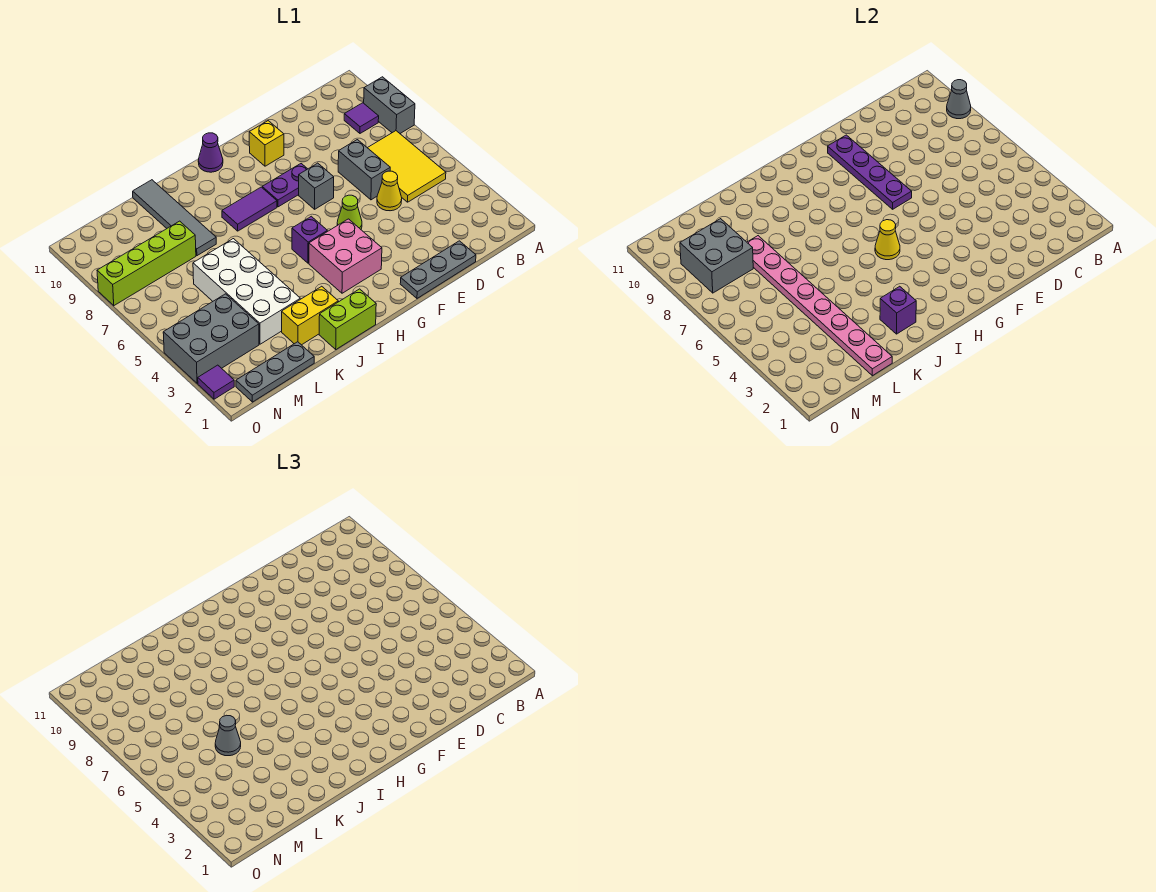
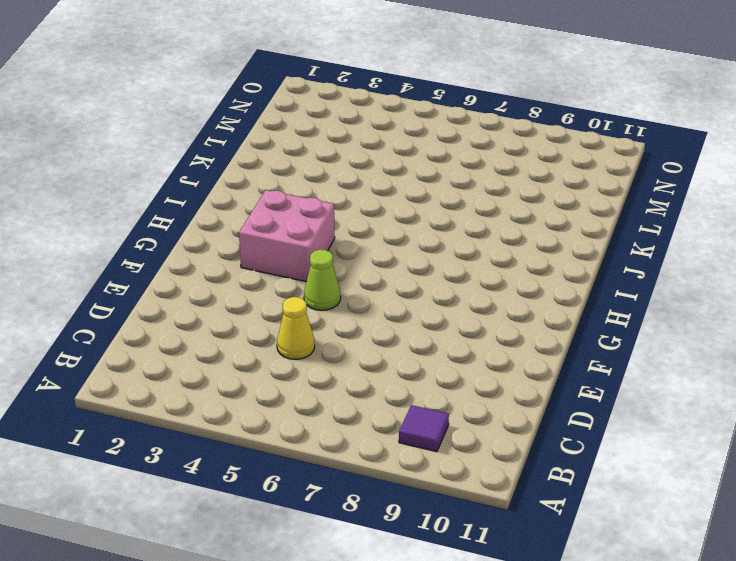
none -> grey 1x2 brick [364,77,415,133]
none -> yellow 2x3 tile [368,131,446,202]
none -> grey 1x3 plate [400,241,476,298]

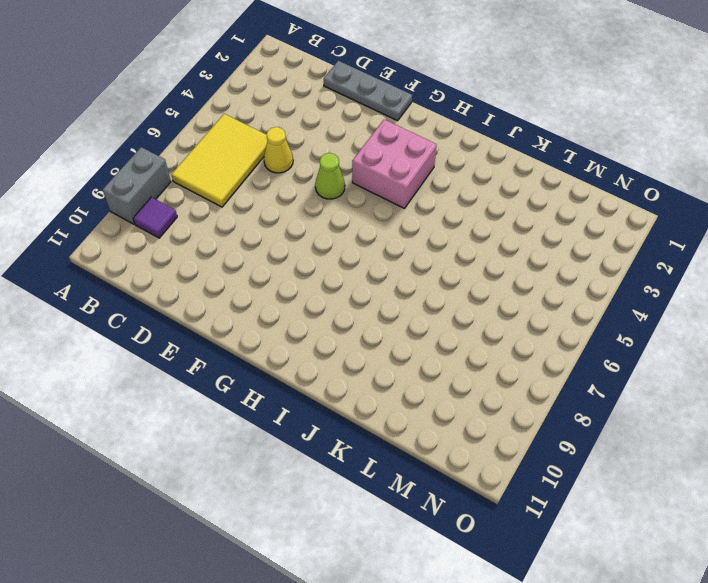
none -> grey 1x2 brick [338,140,390,200]
none -> grey 1x1 brick [299,163,334,209]
none -> purple 1x2 plate [262,164,307,207]

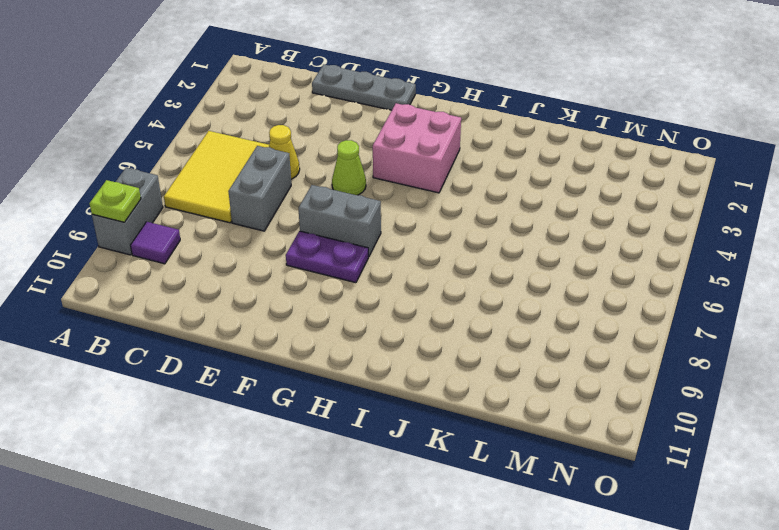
lime 1x1 plate [89,180,141,222] -> grey 1x1 cone [947,80,971,119]
grey 1x2 brick [298,185,381,257] -> grey 1x1 brick [299,163,334,209]
none -> yellow 1x1 brick [249,121,284,166]
none -> purple 1x1 brick [292,216,327,263]
none -> purple 1x2 tile [222,187,277,231]

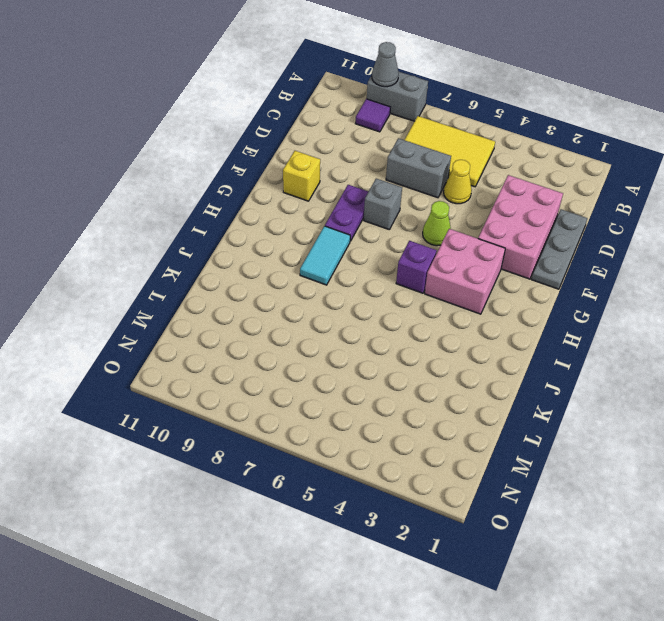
pink 2x3 brick [478,175,563,279] -> none
cyan 1x2 tile [300,226,350,285] -> purple 1x2 tile [222,187,277,231]
none -> purple 1x1 cone [198,133,223,172]
none -> lime 1x2 brick [319,289,376,349]
none -> yellow 1x2 brick [282,286,338,345]

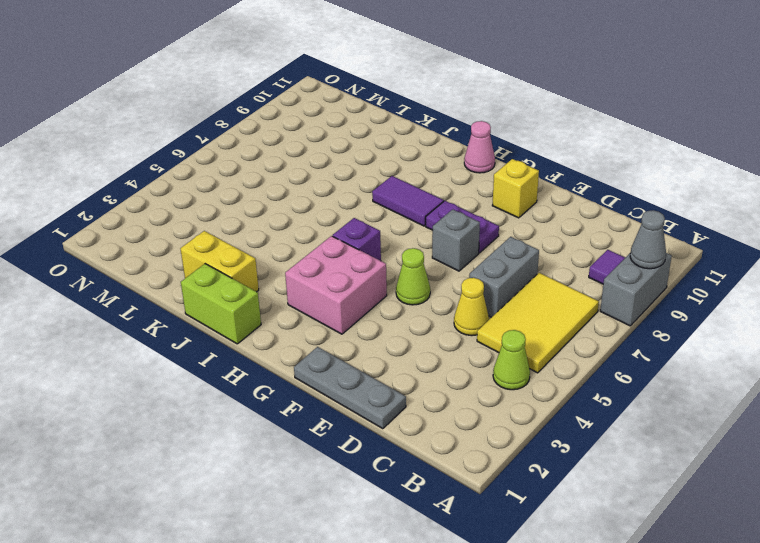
lime 1x1 cone [493,330,530,390] -> none
pink 1x1 cone [464,121,495,173] -> purple 1x1 cone [198,133,223,172]
none -> white 2x4 brick [193,239,300,344]
none -> grey 1x4 tile [133,180,216,256]
none -> grey 1x3 plate [236,342,314,402]

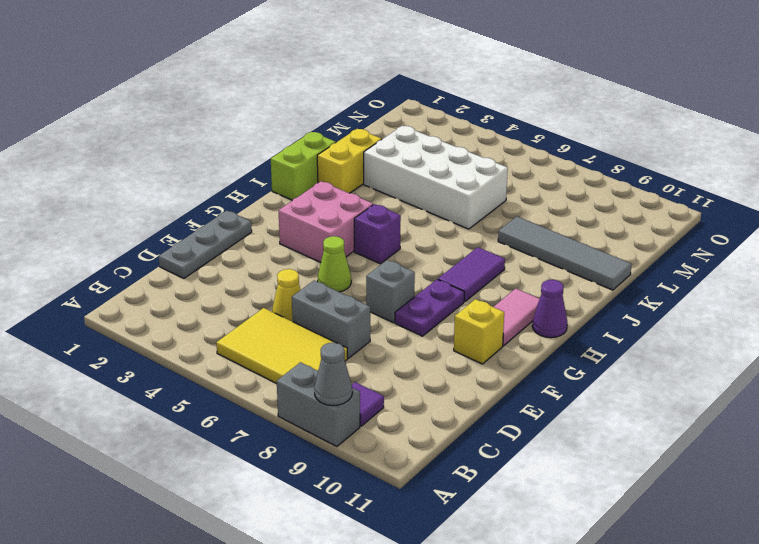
pink 1x2 tile [494,288,539,346] -> none
none -> grey 1x3 plate [236,342,314,402]
none -> lime 1x4 brick [97,221,196,306]
none -> grey 2x3 brick [163,294,259,383]

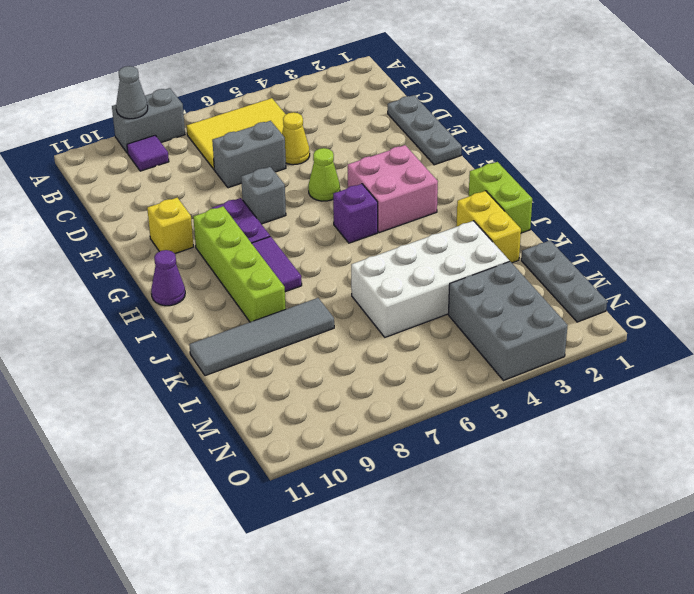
lime 1x4 brick [193,206,286,322] -> lime 1x4 brick moved to [97,221,196,306]
none -> purple 1x1 tile [198,365,234,399]
none -> purple 1x4 plate [828,135,912,209]
none -> yellow 1x1 cone [875,220,900,260]

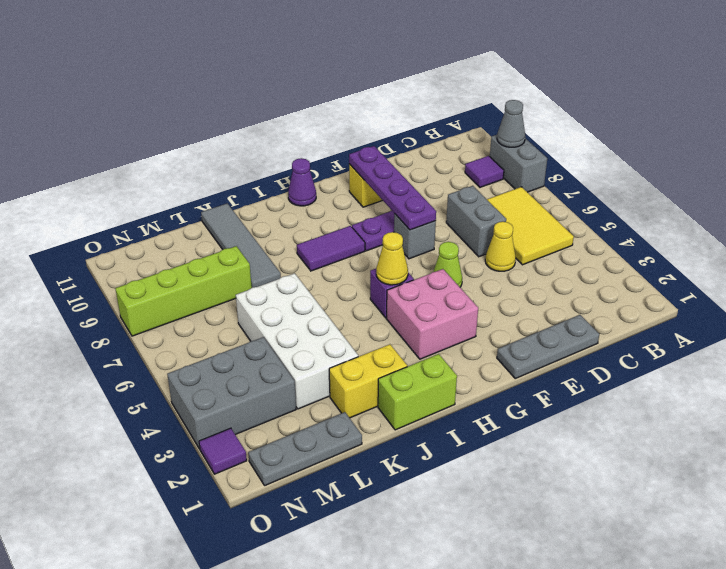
none -> purple 1x1 brick [880,286,916,334]
none -> pink 1x8 plate [747,236,892,376]
none -> grey 2x2 brick [680,219,753,293]

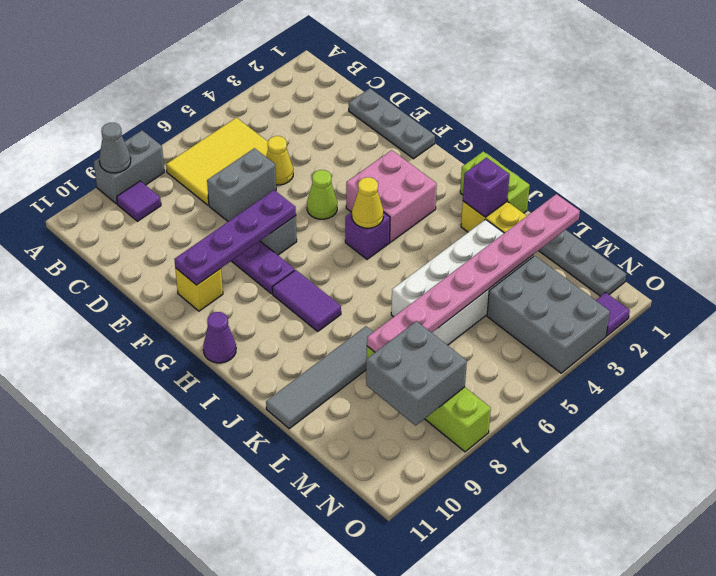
none -> grey 1x1 cone [215,715,241,756]

